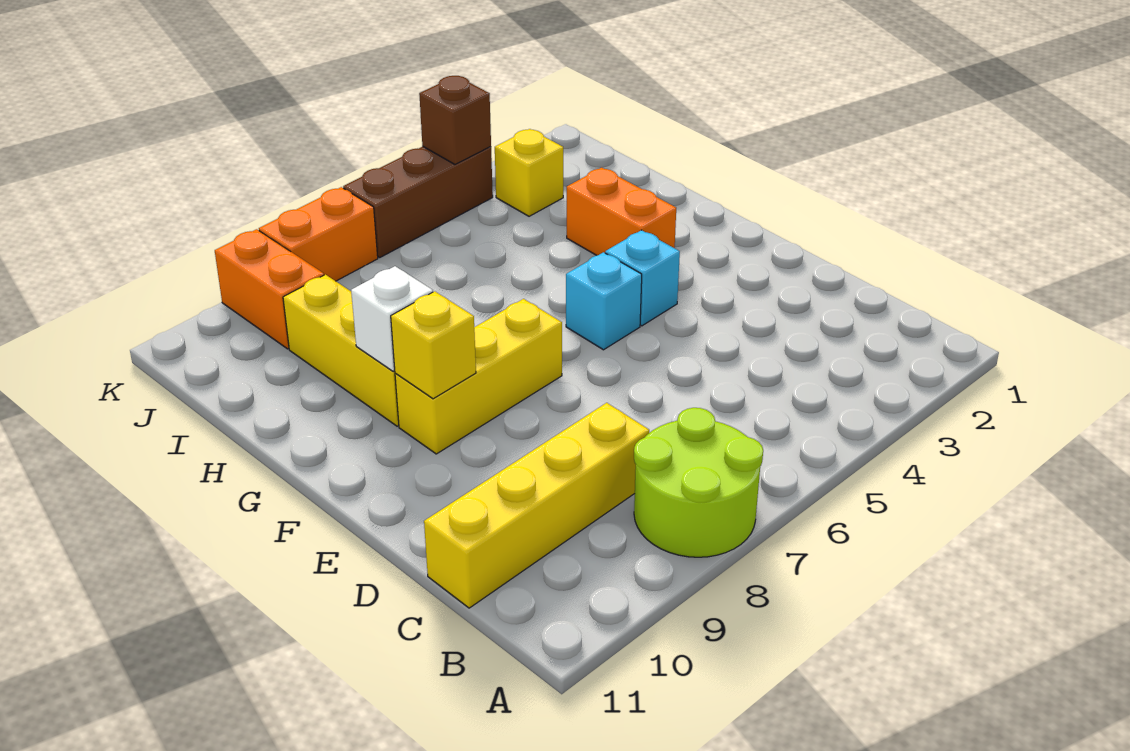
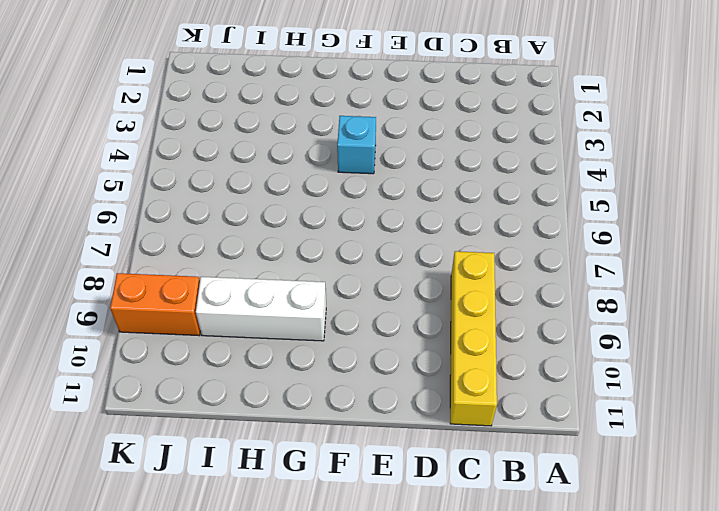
white 1x3 brick [196,277,326,341] -> yellow 1x3 brick [283,275,399,426]
none -> lime 2x2 round brick [634,408,763,557]
none -> cyan 1x1 brick [566,252,642,350]
none -> yellow 1x3 brick [395,299,562,454]

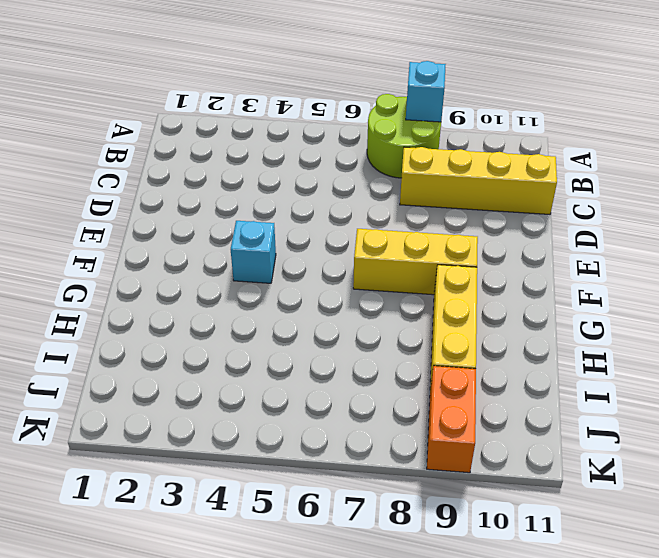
cyan 1x1 brick [406,61,446,122] -> cyan 1x1 brick moved to [566,252,642,350]
none -> orange 1x2 brick [567,168,676,255]
none -> yellow 1x1 brick [495,129,563,216]
none -> brown 1x3 brick [343,147,493,258]

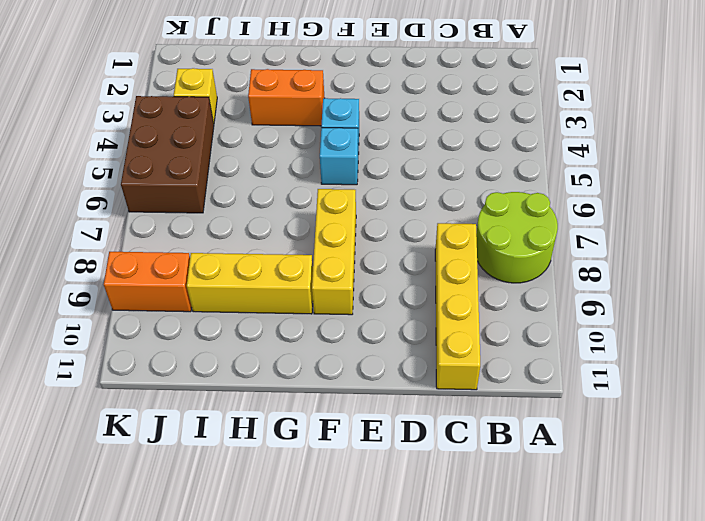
brown 2x3 brick [121,96,214,213] -> brown 1x3 brick [343,147,493,258]
none -> orange 1x2 brick [259,187,378,281]
none -> yellow 1x1 brick [391,291,476,399]
none -> white 1x1 brick [351,266,433,371]

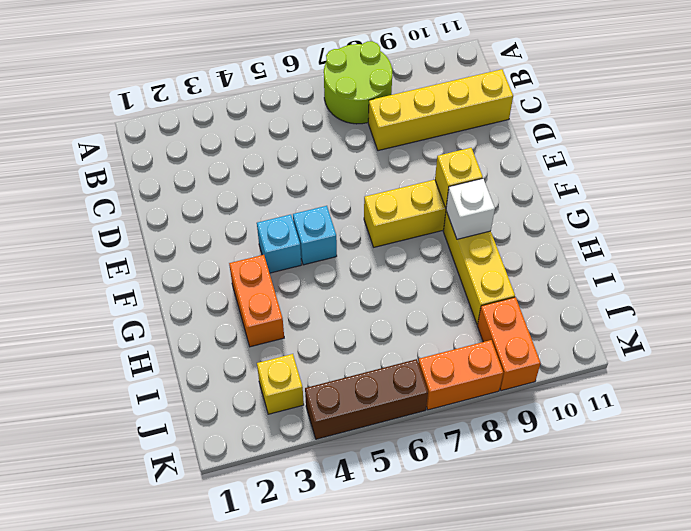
none -> brown 1x1 brick [419,76,491,164]

